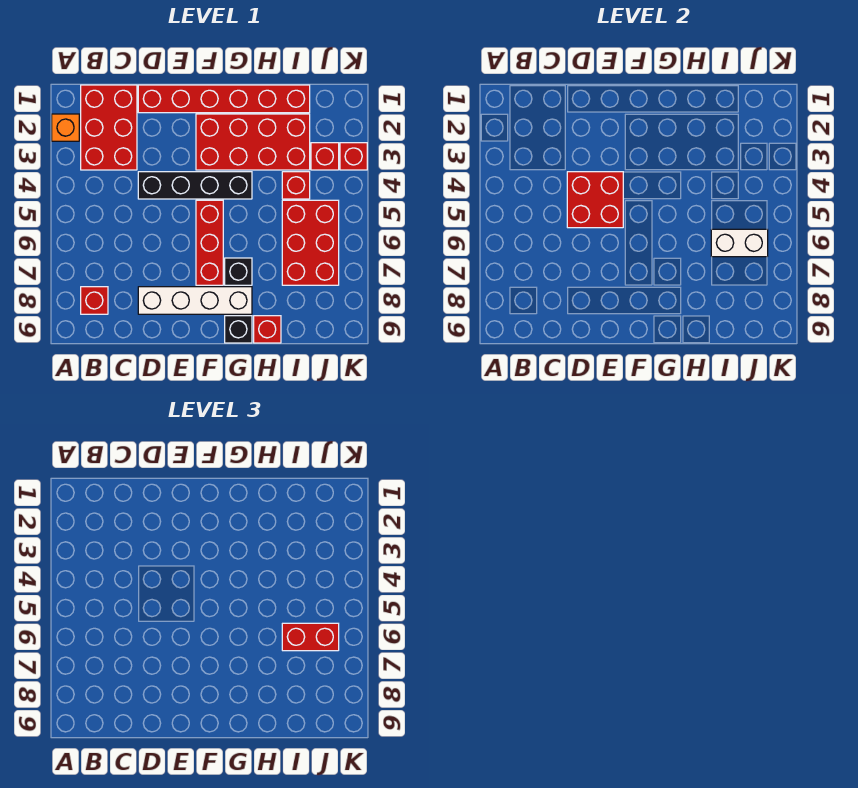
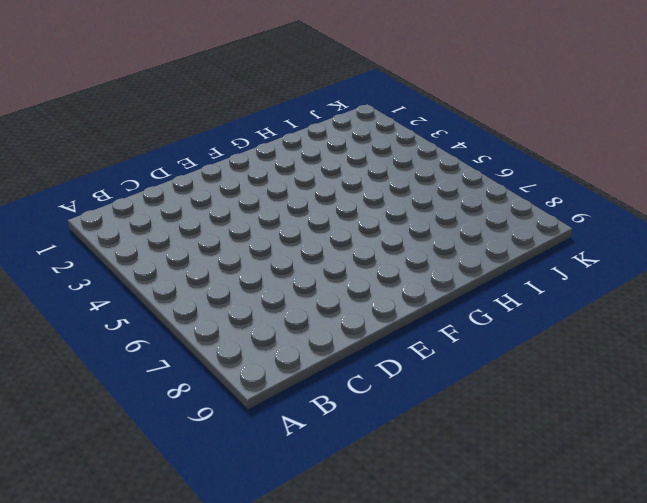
none -> orange 1x1 brick [52,114,79,141]
none -> red 2x3 brick [81,85,137,170]
none -> red 1x1 brick [81,287,108,314]

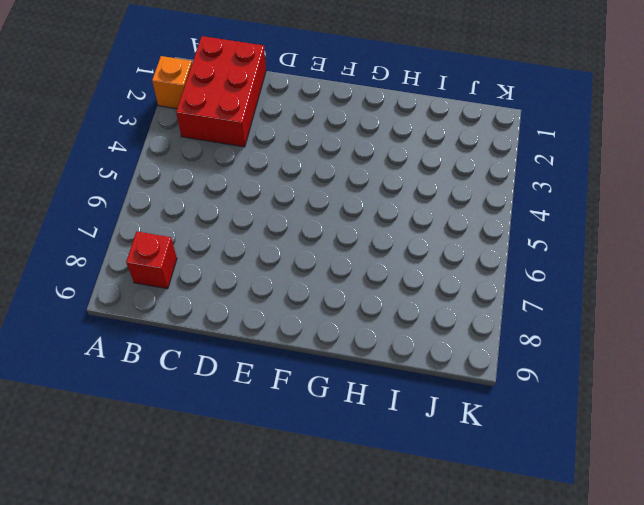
none -> red 1x6 brick [138,85,310,113]
none -> black 1x4 brick [138,172,252,199]
none -> white 1x4 brick [138,287,252,314]

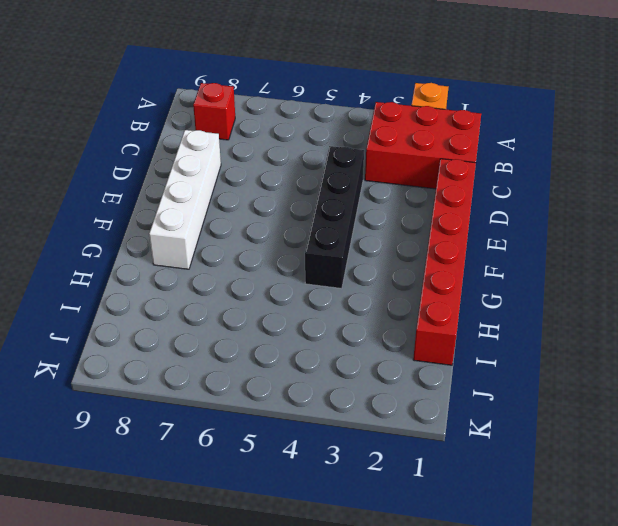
none -> red 2x4 brick [196,114,310,170]
none -> red 1x3 brick [196,200,223,285]
none -> black 1x1 brick [225,258,252,285]

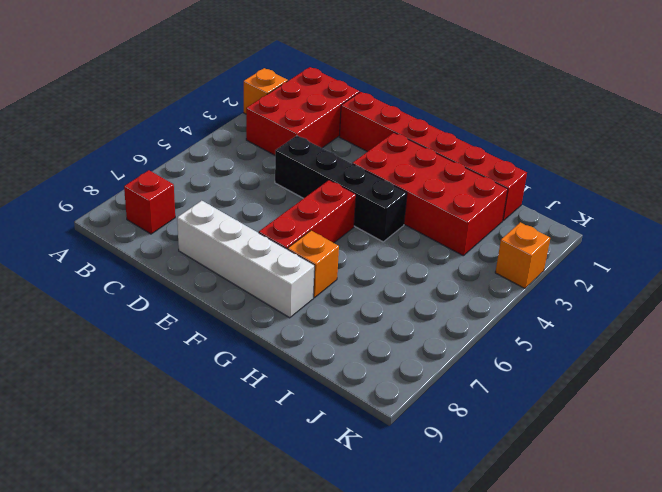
orange 1x1 brick [288,231,339,298] -> black 1x1 brick [225,258,252,285]
orange 1x1 brick [495,222,550,288] -> red 1x1 brick [340,143,367,170]
none -> black 1x1 brick [225,316,252,343]
none -> red 1x1 brick [254,316,281,343]
none -> red 1x1 brick [282,172,310,199]

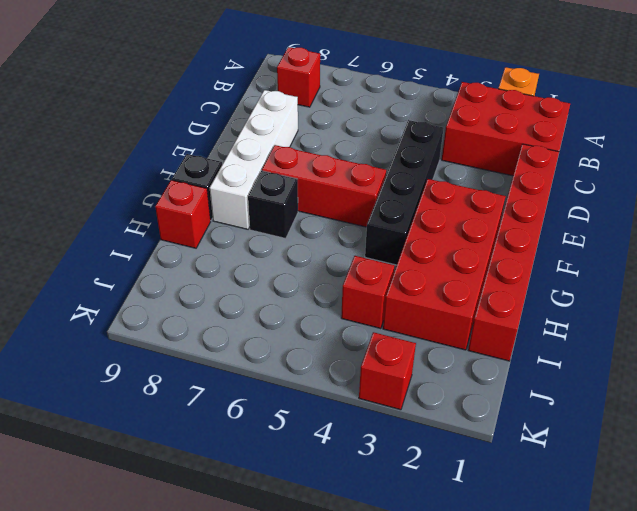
none -> red 2x3 brick [282,200,339,285]
none -> red 1x1 brick [311,143,339,170]
none -> red 2x2 brick [567,172,623,228]

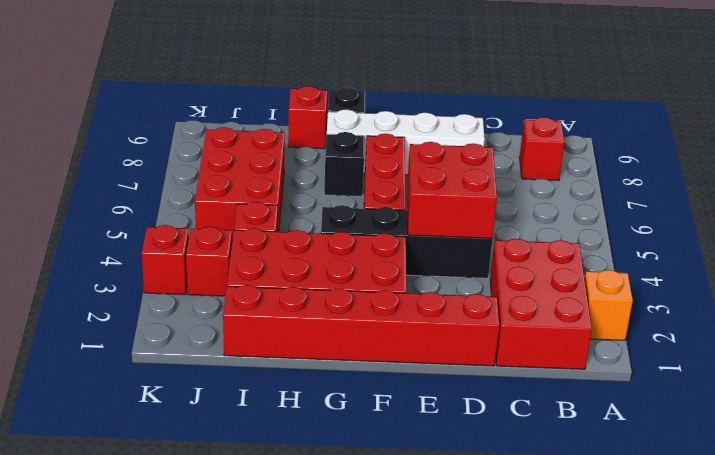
none -> white 1x2 brick [711,229,768,257]
none -> red 1x2 brick [282,623,339,651]

